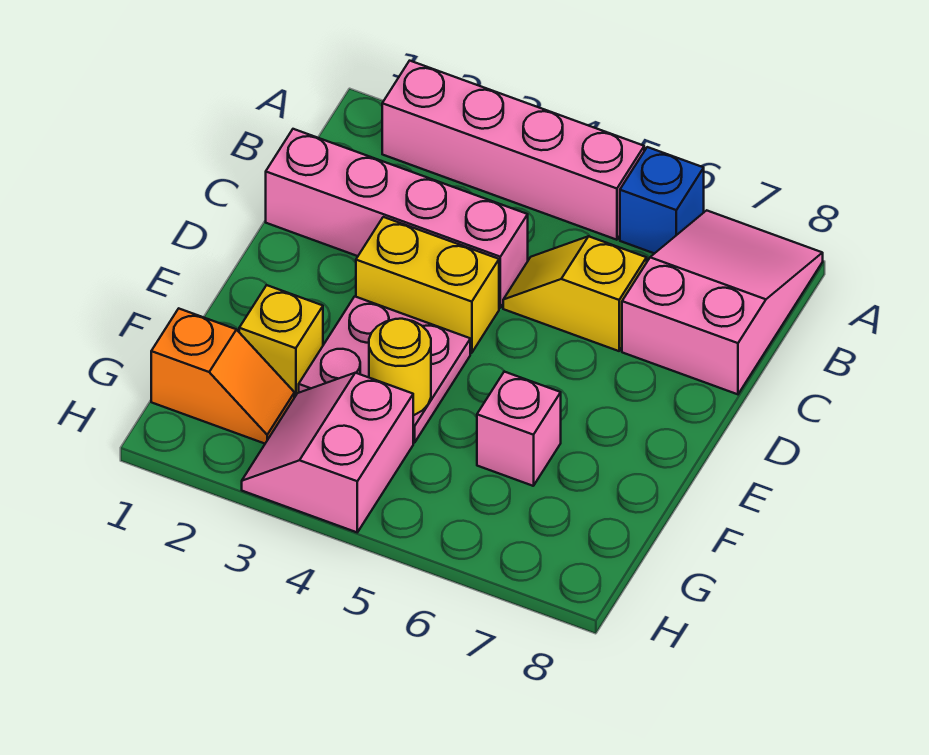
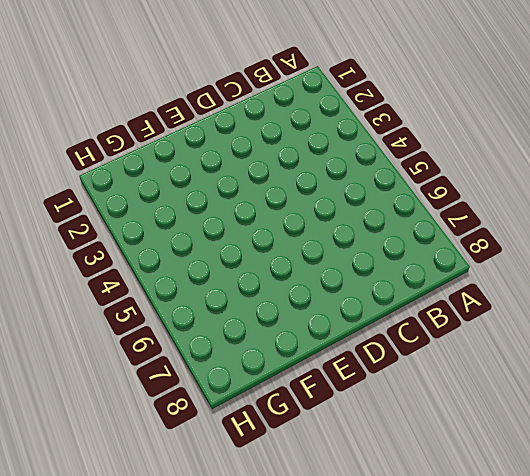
none -> pink 1x4 brick [382,61,644,240]
none -> blue 1x1 brick [620,147,704,254]
none -> pink 2x3 slope [622,210,823,394]

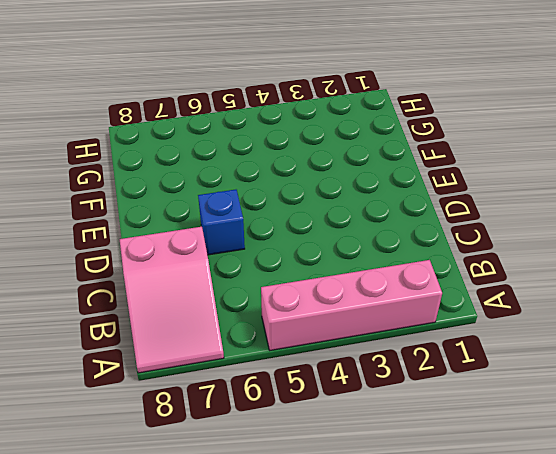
blue 1x1 brick [198,190,245,255] -> blue 1x1 brick moved to [620,147,704,254]
none -> pink 1x4 brick [266,129,528,308]
none -> yellow 1x2 slope [503,236,647,351]
none -> yellow 1x2 brick [356,217,499,353]

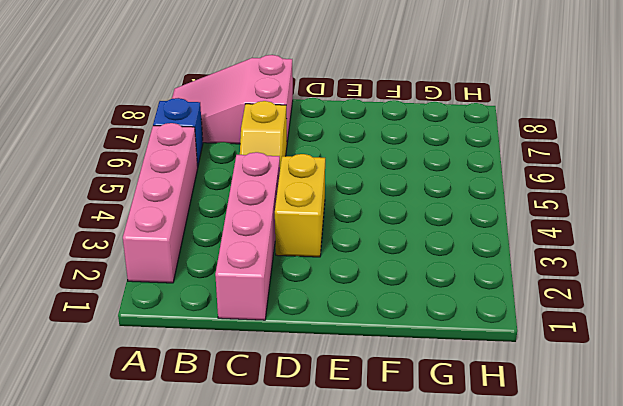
none -> pink 2x2 plate [299,296,470,443]
none -> yellow 1x1 brick [239,285,323,398]
none -> pink 1x1 brick [477,371,561,486]

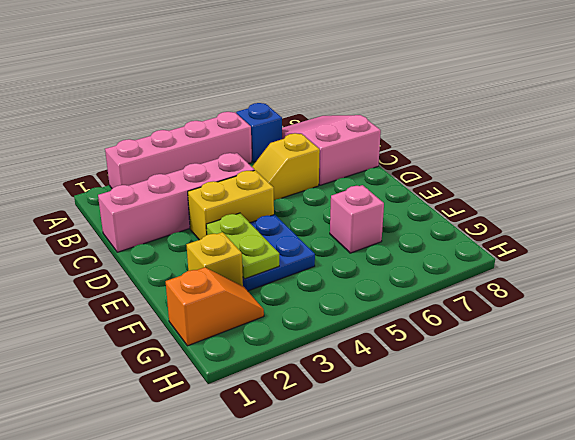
blue 2x2 plate [243,214,315,291] -> pink 2x2 plate [299,296,470,443]
lime 1x2 plate [206,213,279,279] -> none
none -> pink 2x2 slope [242,373,413,532]
none -> yellow 1x1 round brick [369,319,431,415]

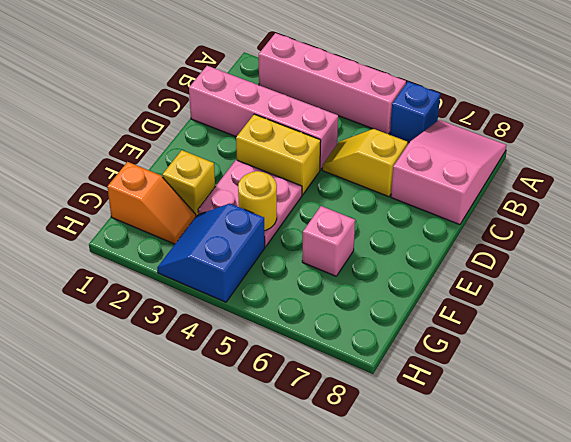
blue 2x2 slope [157,204,265,302] -> pink 2x2 slope [242,373,413,532]

